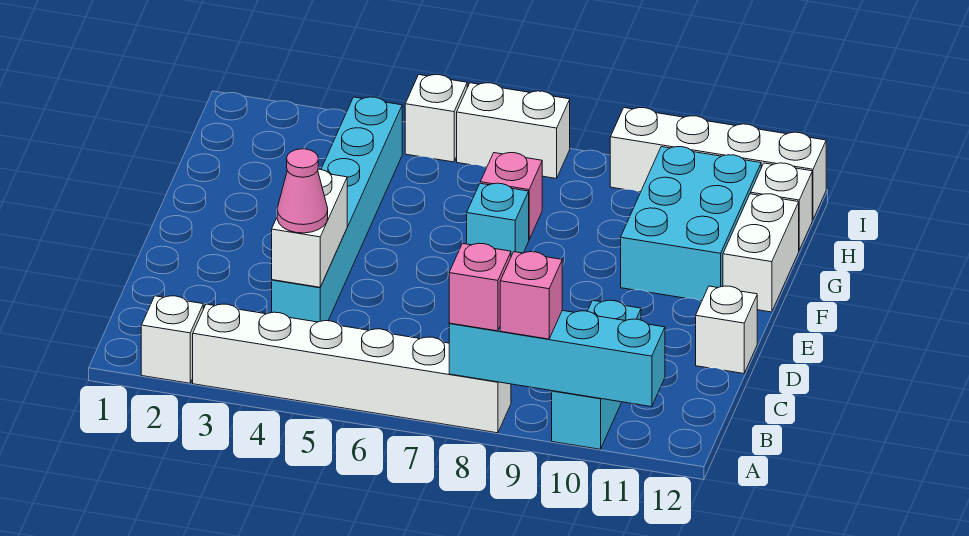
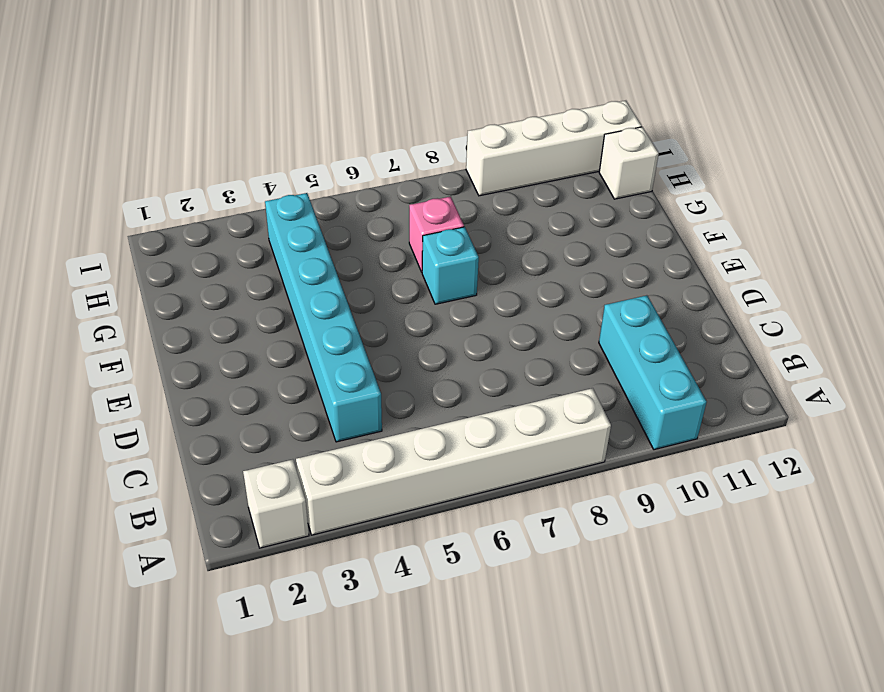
none -> white 1x1 brick [696,286,757,374]
none -> cyan 2x3 brick [621,147,761,301]
none -> white 1x2 brick [723,194,799,312]

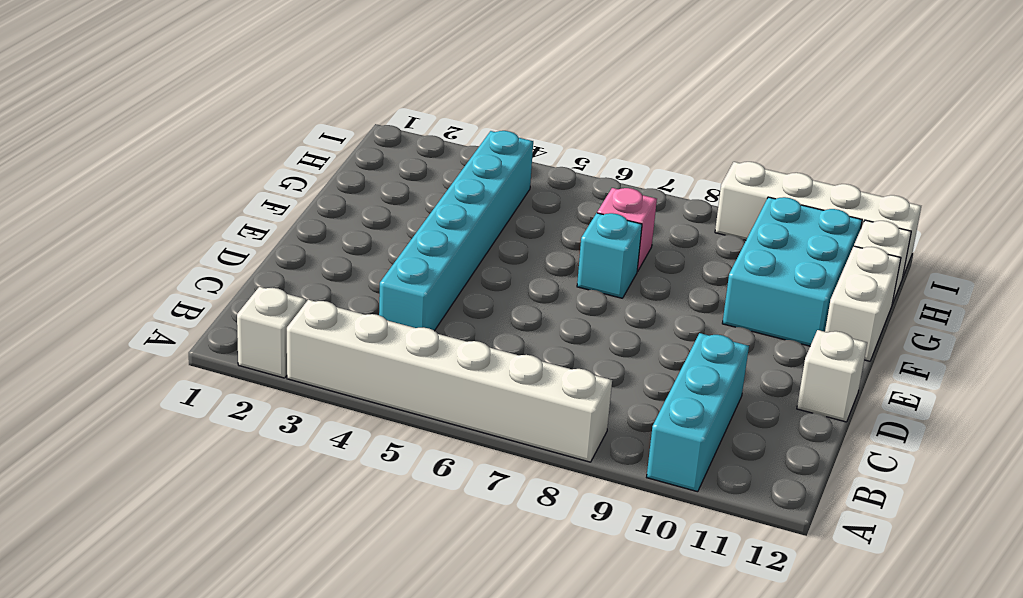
none -> white 1x1 brick [405,75,467,162]
none -> white 1x2 brick [457,83,570,179]
none -> cyan 1x4 brick [449,310,665,407]

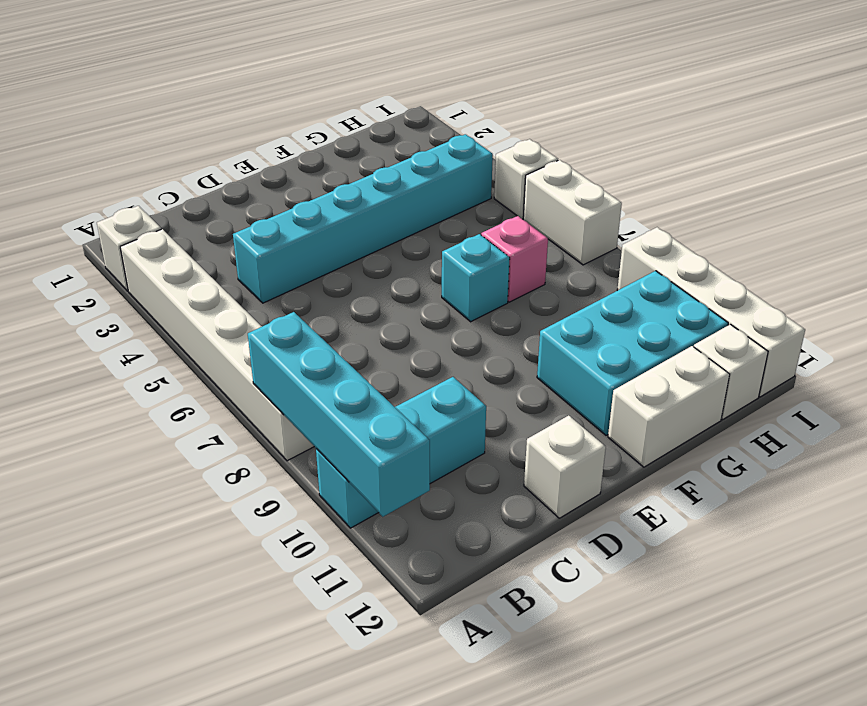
none -> white 1x2 brick [272,169,347,287]
none -> pink 1x1 brick [449,243,511,331]
none -> pink 1x1 brick [500,252,562,339]

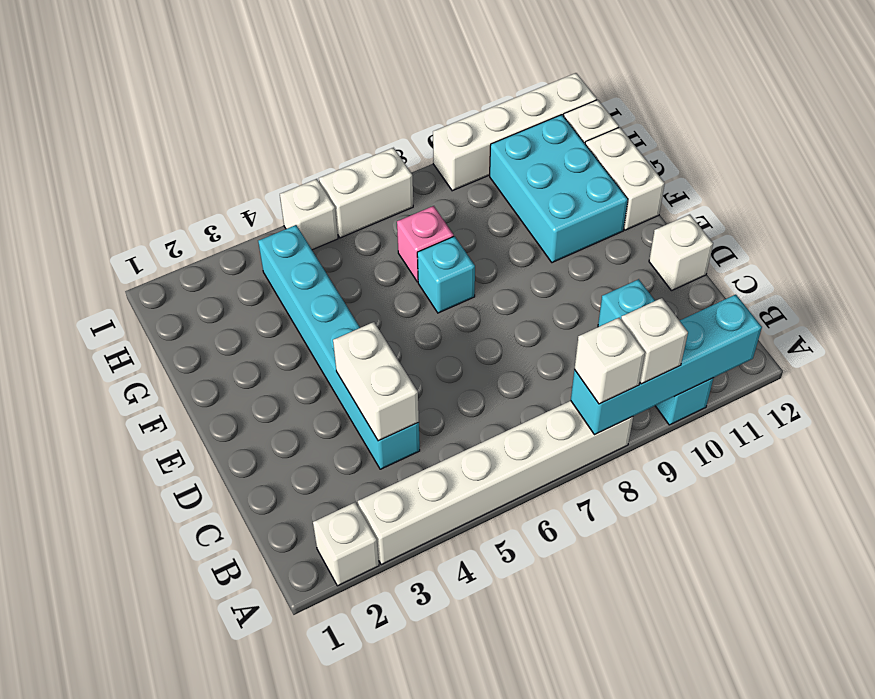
white 1x1 brick [574,318,645,404] -> pink 1x1 brick [449,243,511,331]
white 1x1 brick [621,298,688,384] -> pink 1x1 brick [500,252,562,339]
none -> pink 1x1 cone [277,149,328,233]

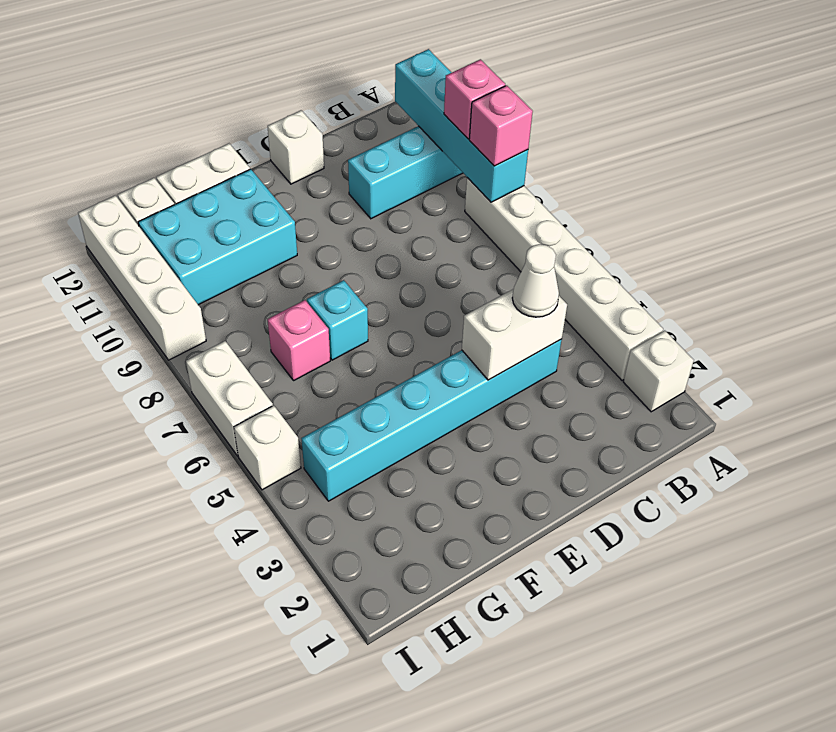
white 1x1 cone [512,244,559,317] -> pink 1x1 cone [277,149,328,233]

